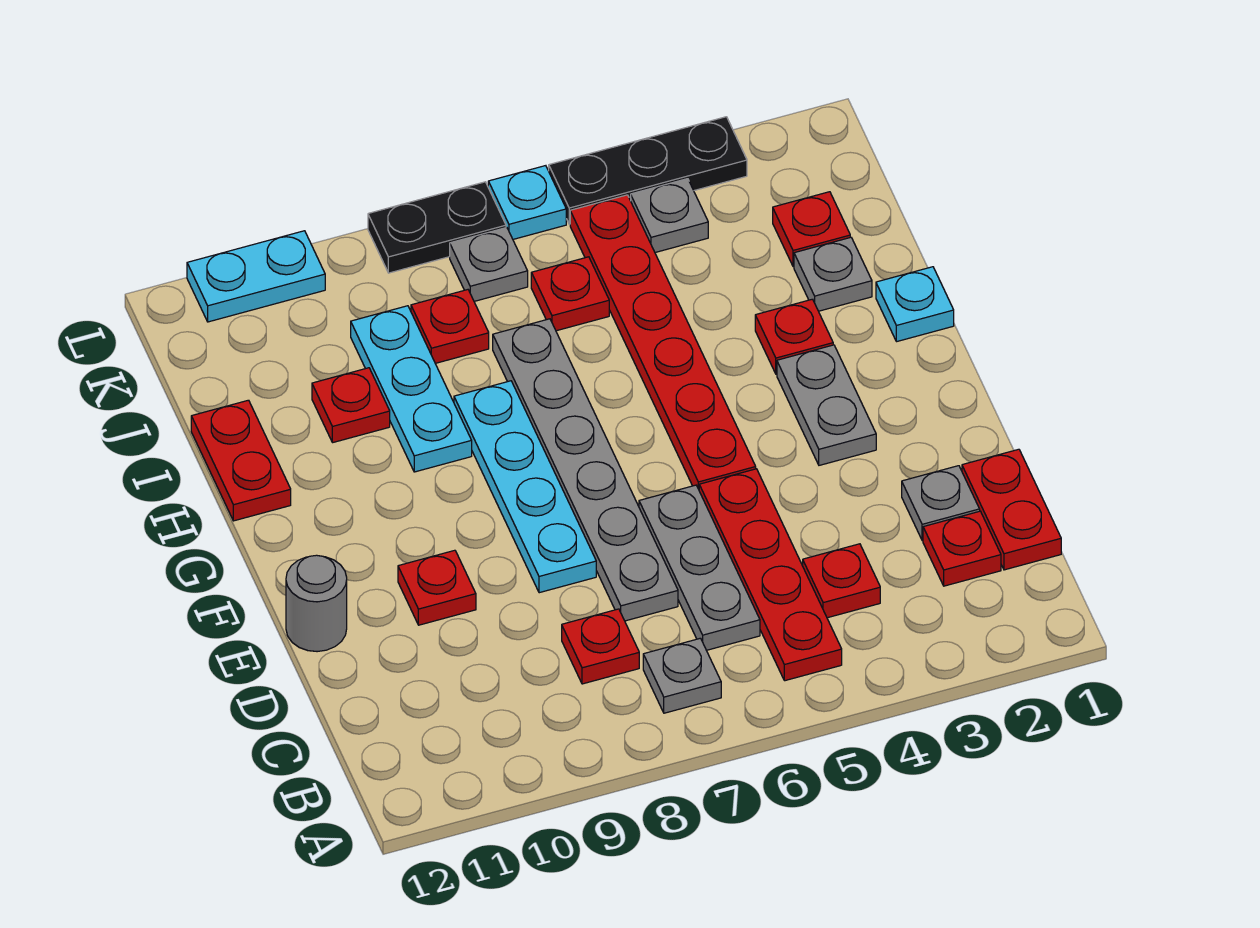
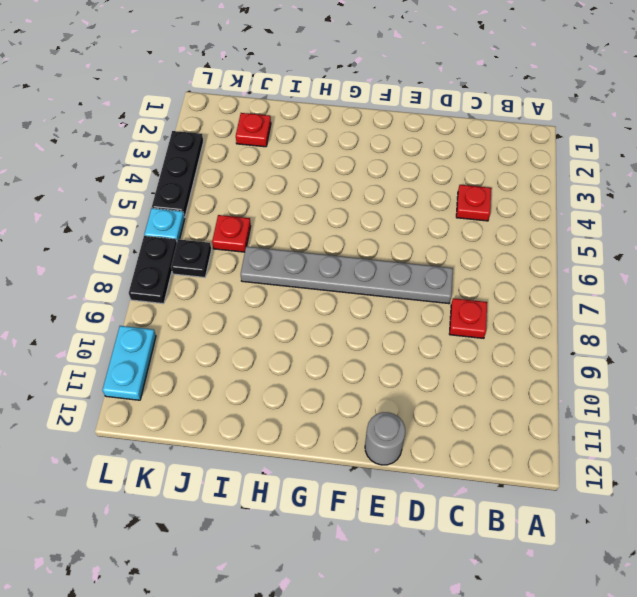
black 1x1 plate [171,239,211,277] -> grey 1x1 plate [450,228,528,301]
none -> red 1x4 plate [699,469,842,681]
none -> grey 1x1 plate [643,638,721,713]
none -> red 1x2 plate [962,449,1061,570]

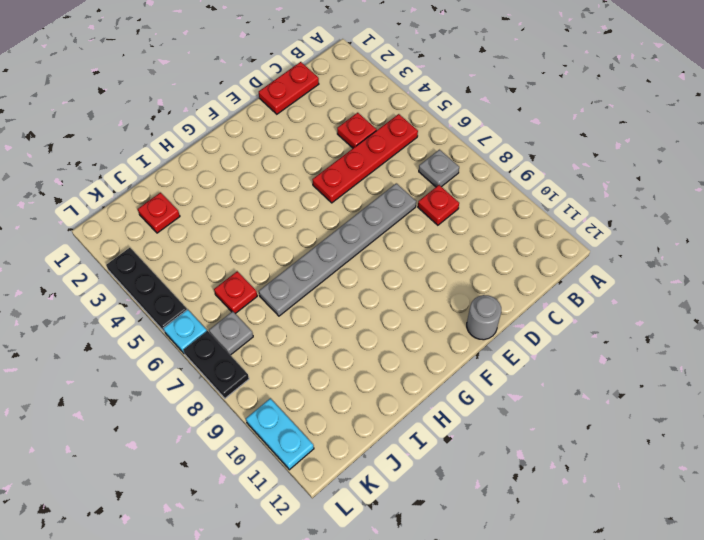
none -> red 1x1 plate [923,511,1001,586]
none -> grey 1x3 plate [639,485,760,650]
none -> grey 1x1 plate [902,466,980,541]

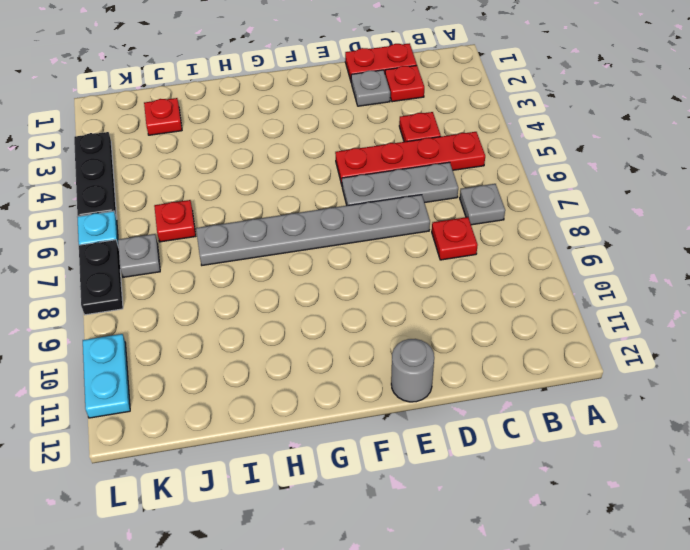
none -> cyan 1x4 plate [454,381,596,593]
none -> red 1x1 plate [398,550,476,625]
none -> grey 1x2 plate [777,345,876,465]

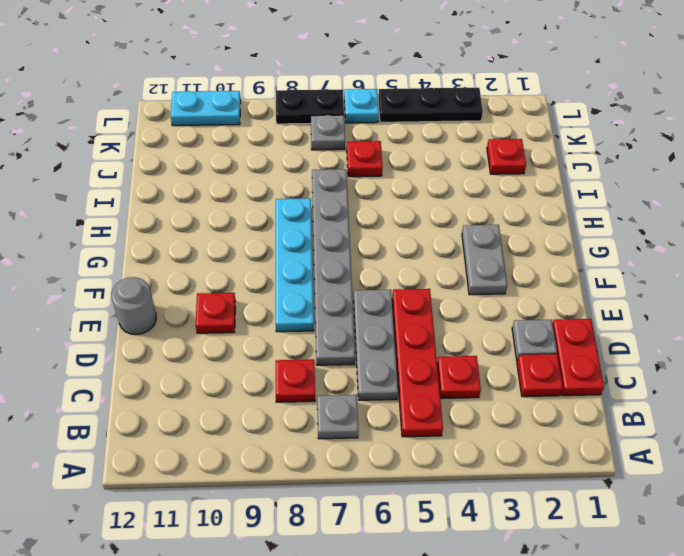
none -> red 1x6 plate [570,195,756,489]
none -> cyan 1x1 plate [876,267,954,342]
none -> red 1x1 plate [755,299,833,374]

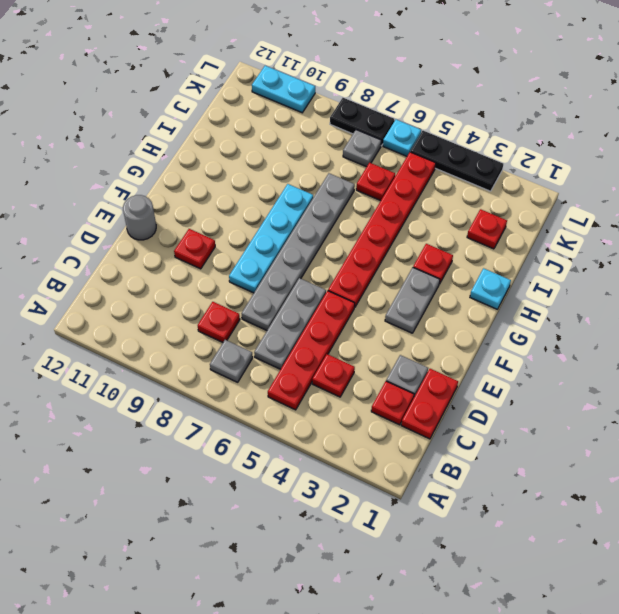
none -> cyan 1x3 plate [351,306,472,472]
none -> red 1x2 plate [191,400,291,521]
none -> grey 1x1 plate [794,237,872,311]

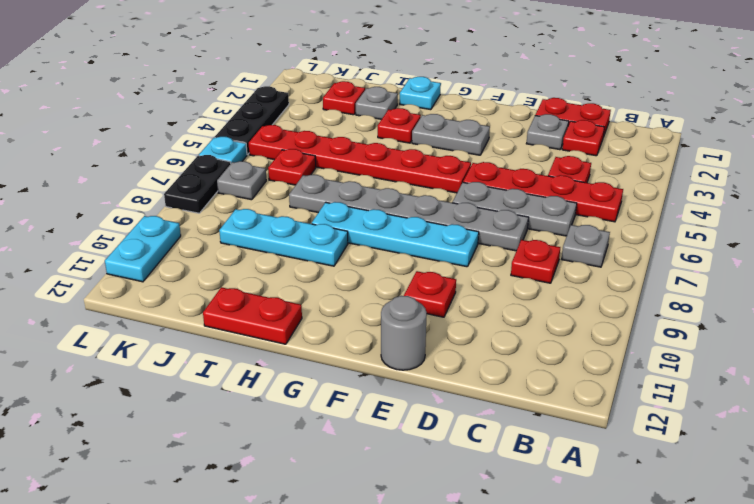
none -> red 1x1 plate [312,368,390,443]
none -> red 1x1 plate [411,290,489,363]
none -> grey 1x1 plate [631,179,708,252]

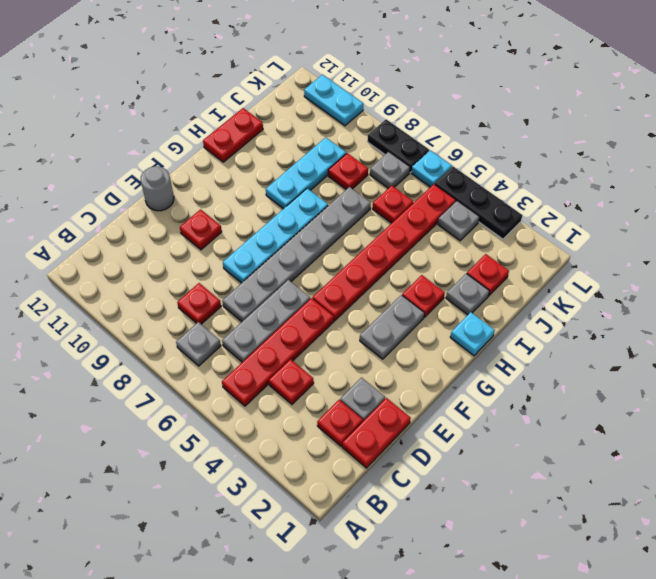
none -> red 1x1 plate [312,368,390,443]

